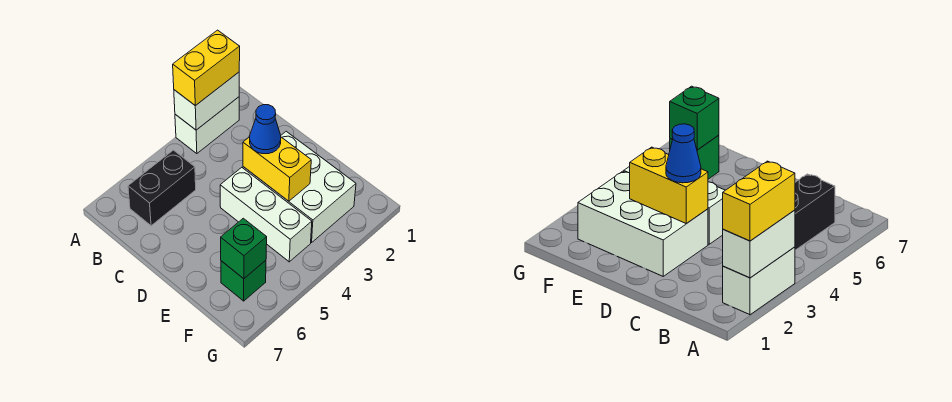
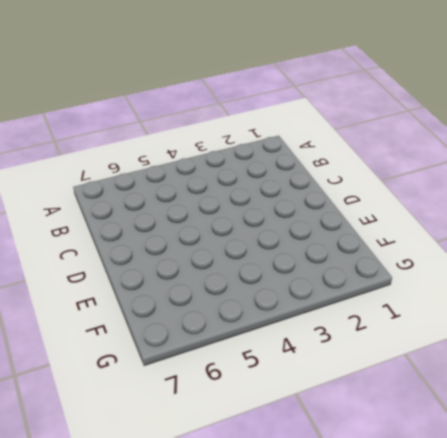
none -> white 1x2 brick [175,97,239,154]
none -> black 1x2 brick [128,150,196,226]

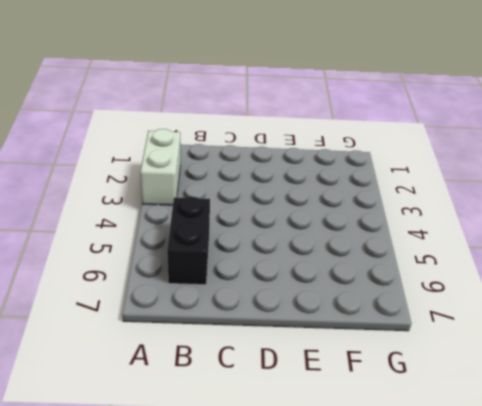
none -> white 2x3 brick [243,131,356,243]
none -> white 1x3 brick [220,167,312,262]

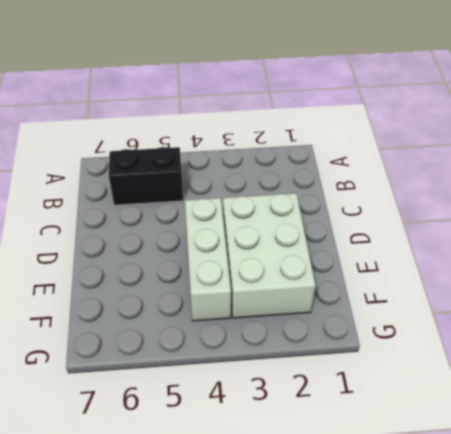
none -> white 1x2 brick [175,97,239,154]
none -> green 1x1 brick [221,260,266,301]

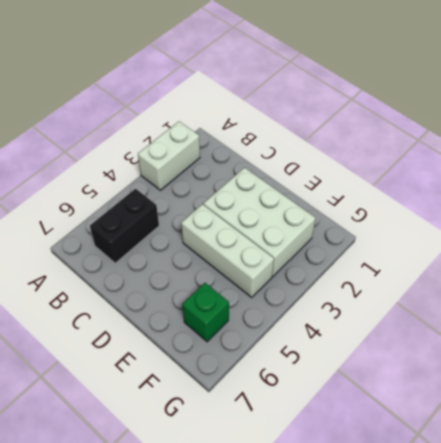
none -> white 1x2 brick [174,72,239,130]
none -> yellow 1x2 brick [243,137,311,201]

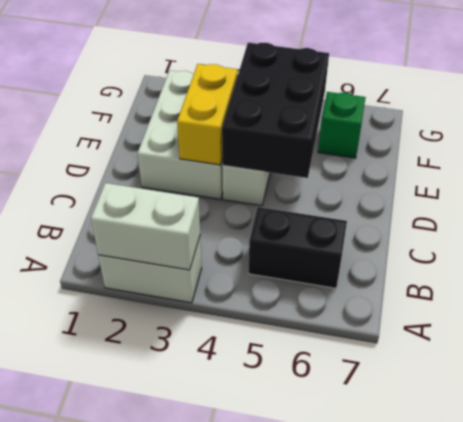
black 2x3 brick [222,43,329,178] -> none
none -> green 1x1 brick [221,218,267,279]
none -> yellow 1x2 brick [173,30,240,106]

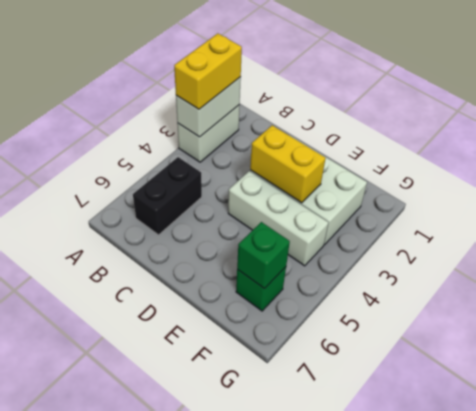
none -> blue 1x1 cone [250,105,281,154]

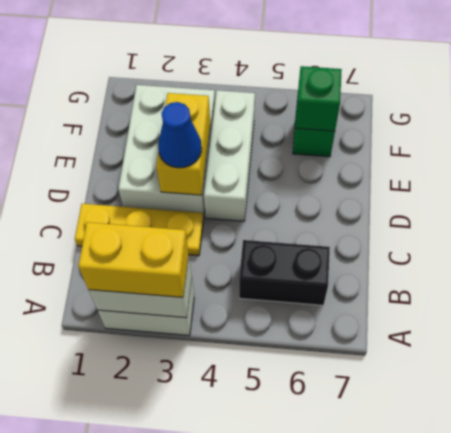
yellow 1x3 plate [75,204,204,256] -> none

